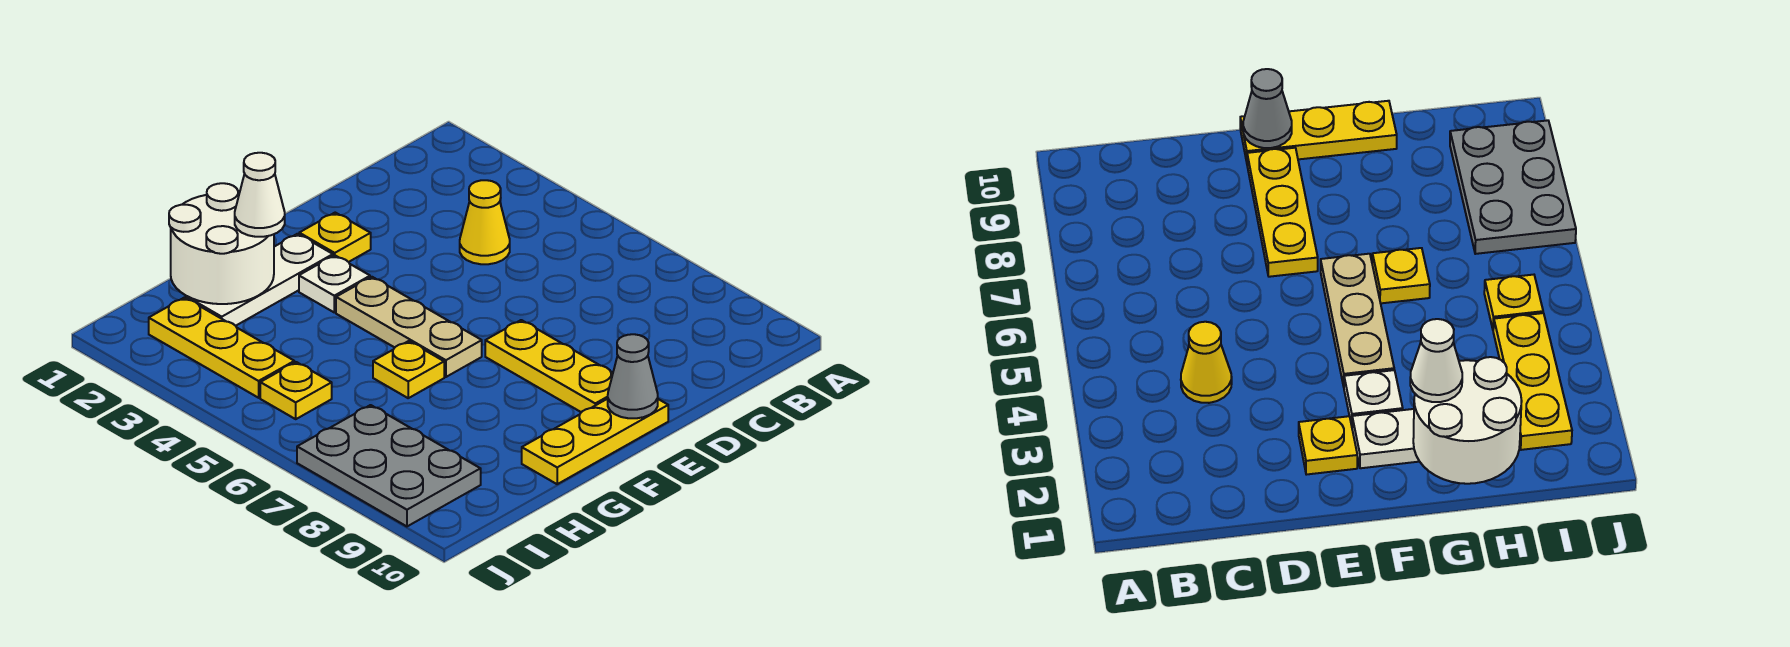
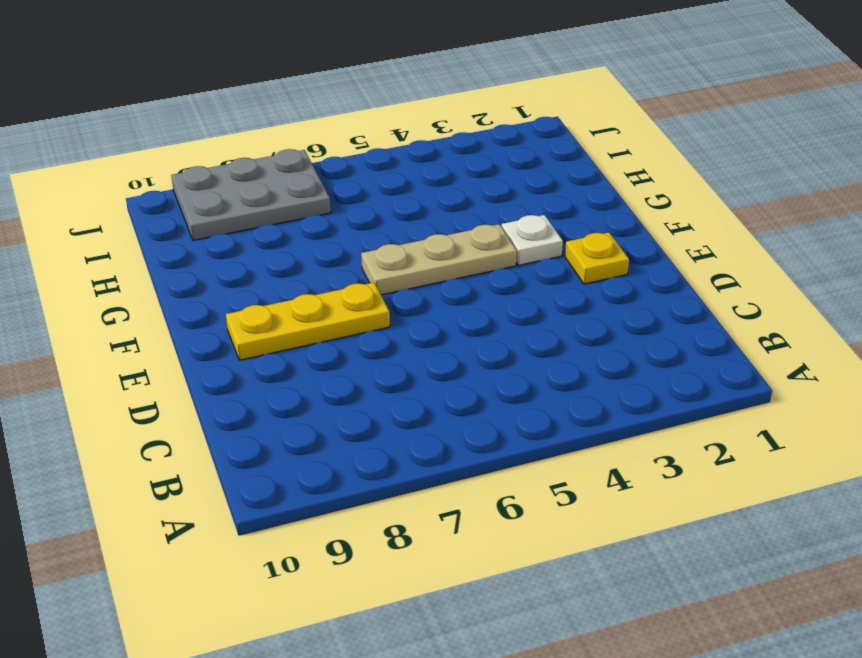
none -> yellow 1x1 cone [460,180,510,264]
none -> yellow 1x3 plate [522,399,668,484]
none -> white 1x3 plate [186,234,333,326]

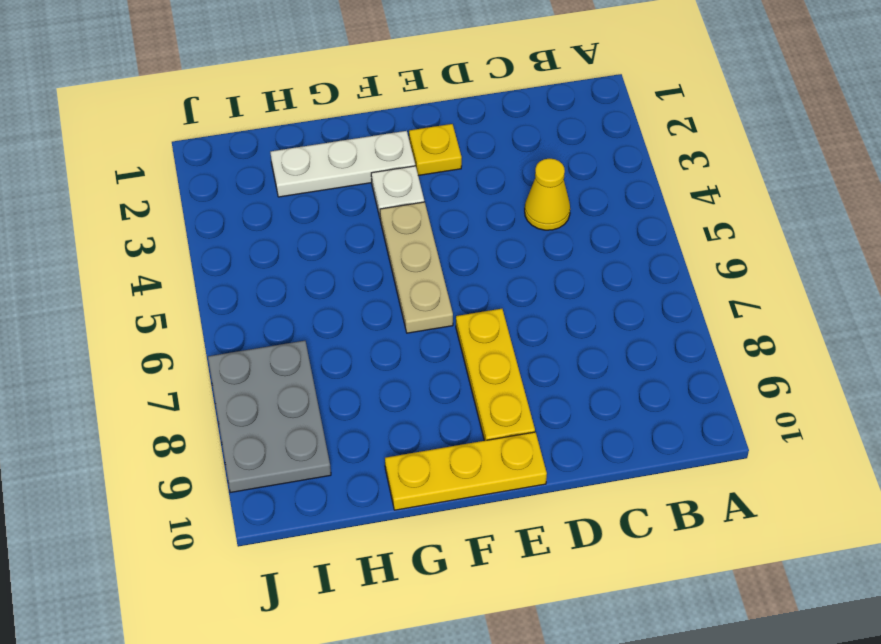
none -> yellow 1x1 plate [373,341,444,398]
none -> yellow 1x3 plate [149,298,294,398]
none -> yellow 1x1 plate [260,362,332,419]

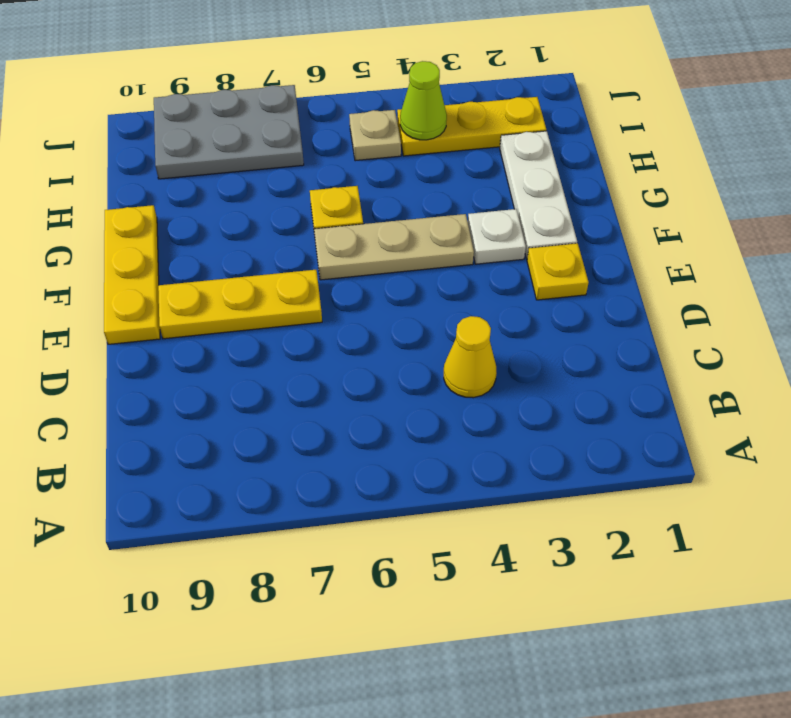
lime 1x1 cone [400,61,447,140] -> none
tan 1x1 plate [349,110,401,161] -> yellow 1x1 plate [260,362,332,419]
none -> grey 1x1 cone [608,334,658,418]
none -> white 2x2 round brick [169,183,274,304]
none -> white 1x1 cone [235,153,285,237]

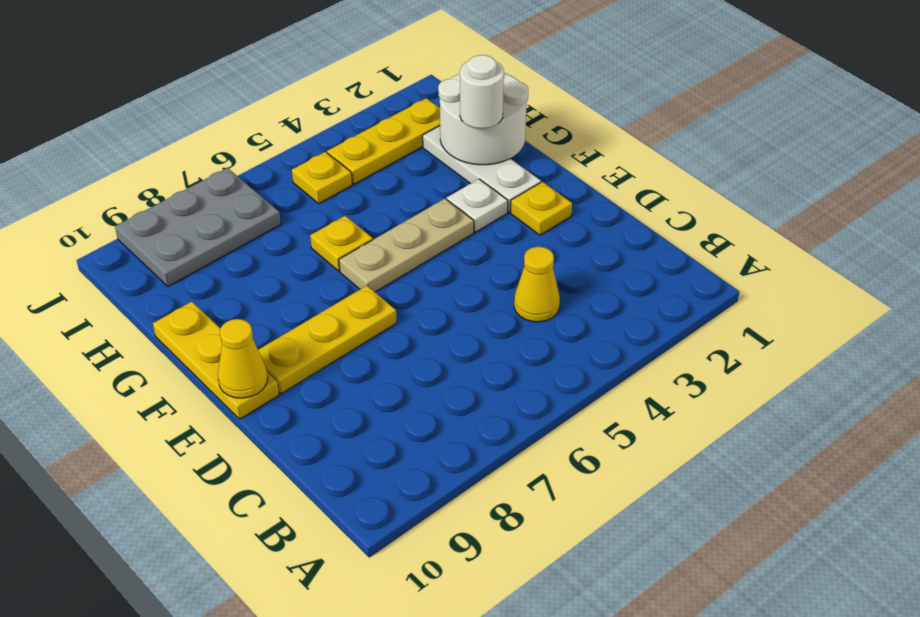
yellow 1x1 cone [218,319,268,398] -> grey 1x1 cone [608,334,658,418]
white 1x1 round brick [460,55,504,129] -> white 1x1 cone [235,153,285,237]

